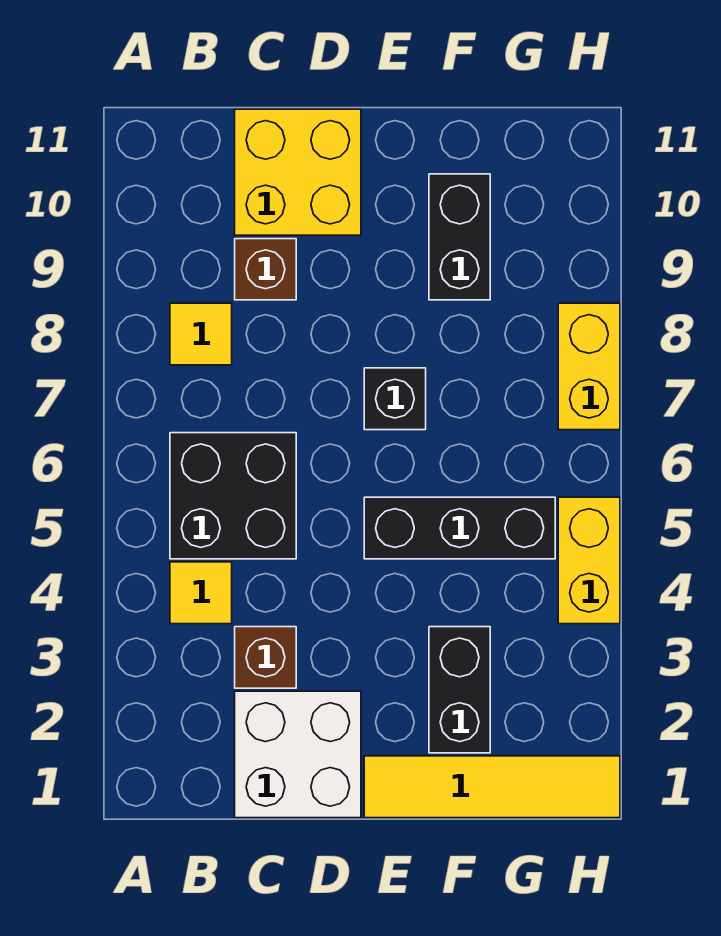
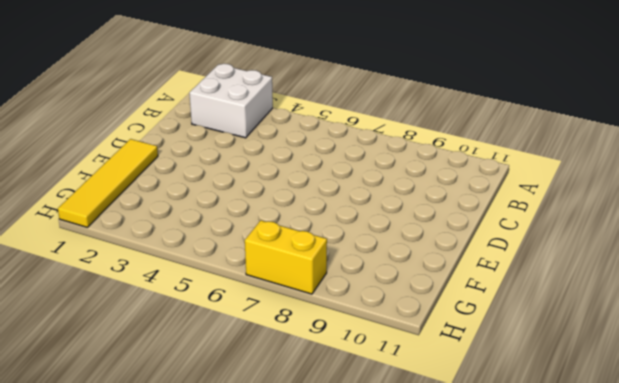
white 2x2 brick [189,64,273,138] -> white 2x2 brick moved to [235,691,361,818]
none -> yellow 1x1 tile [170,562,232,624]
none -> black 2x2 brick [170,433,296,559]
none -> yellow 1x1 tile [170,303,232,365]

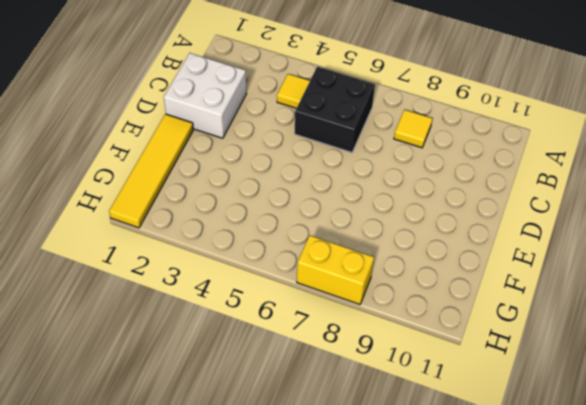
none -> brown 1x1 brick [235,627,296,688]
none -> brown 1x1 brick [235,239,296,300]
none -> yellow 2x2 brick [235,109,361,235]

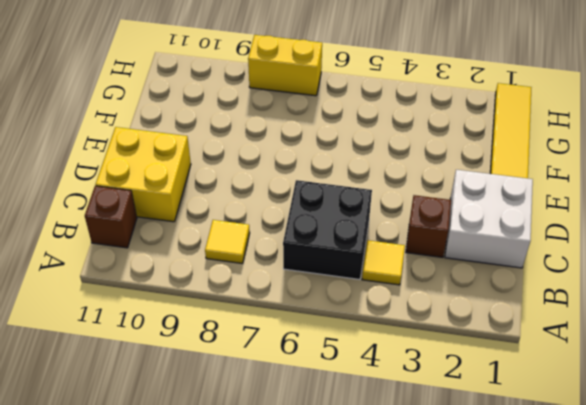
brown 1x1 brick [85,186,137,248] -> brown 1x1 brick moved to [235,239,296,300]
none -> black 1x3 brick [364,497,555,559]
none -> black 1x1 brick [364,368,426,430]
none -> black 1x2 brick [429,627,490,753]

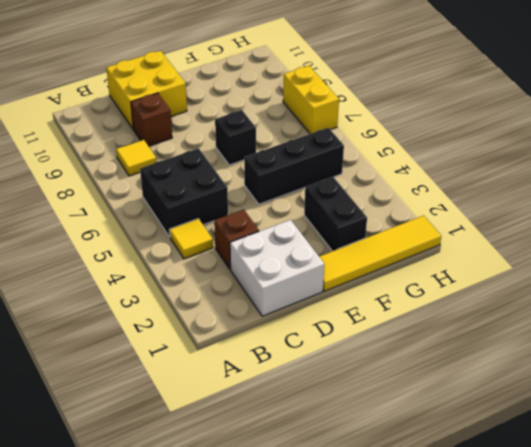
none -> black 1x2 brick [429,174,490,300]
none -> yellow 1x2 brick [558,497,620,624]

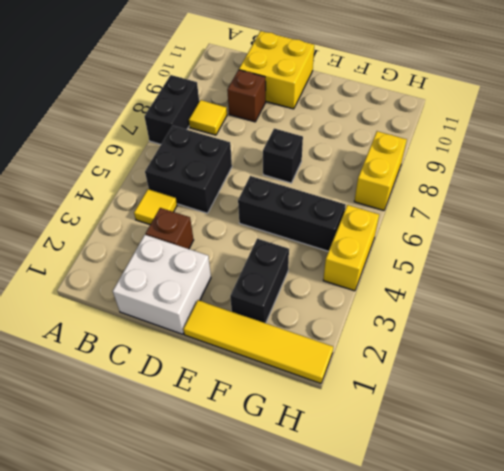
black 1x2 brick [144,75,199,144] -> black 1x2 brick moved to [429,174,490,300]

